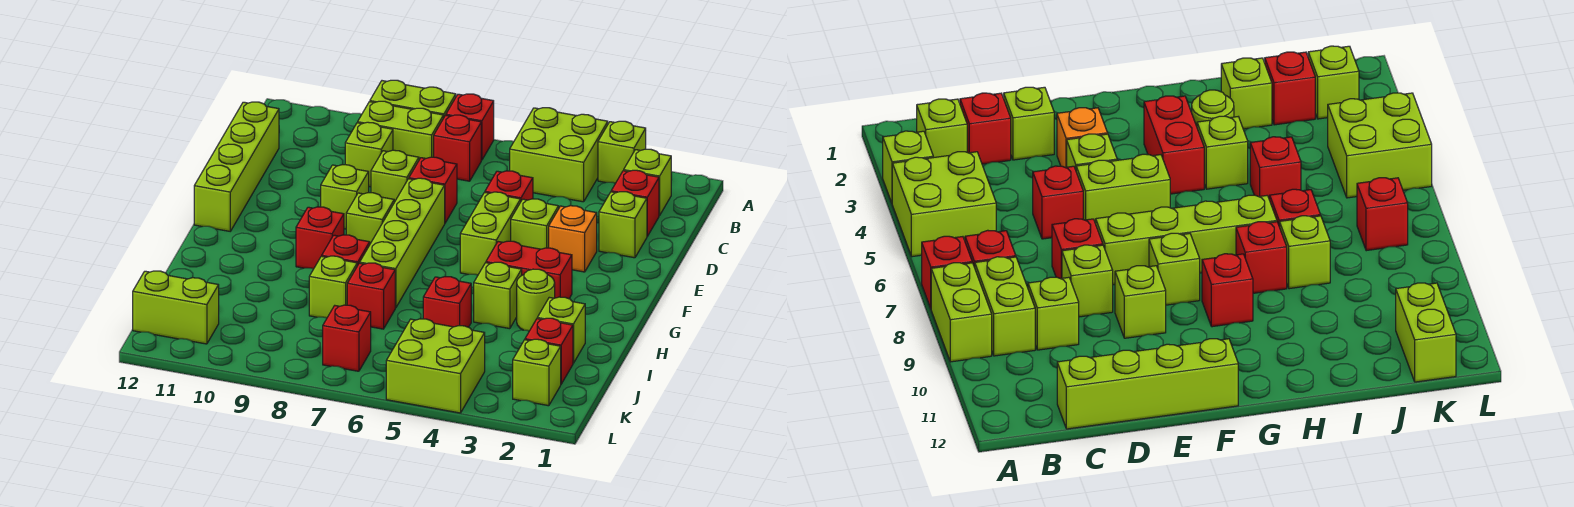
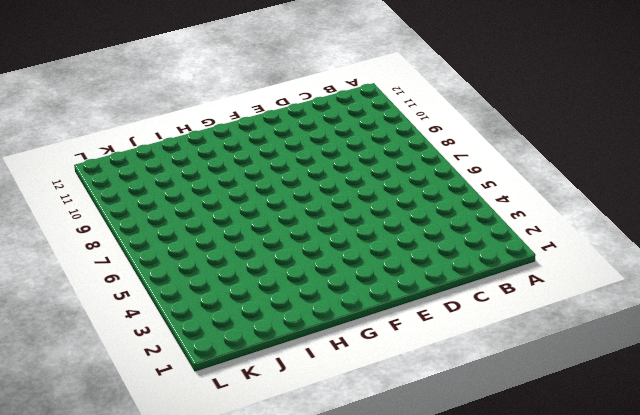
none -> lime 1x1 brick [598,121,646,183]
none -> lime 2x2 brick [510,108,608,202]
none -> red 1x1 brick [446,94,494,160]
none -> lime 1x2 brick [370,80,456,118]

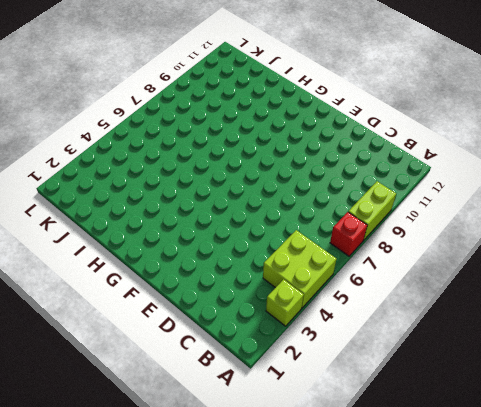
none -> lime 1x1 brick [624,149,671,215]
none -> red 1x1 brick [434,115,481,181]
none -> lime 1x2 brick [358,101,443,159]
none -> red 1x1 brick [611,170,659,236]

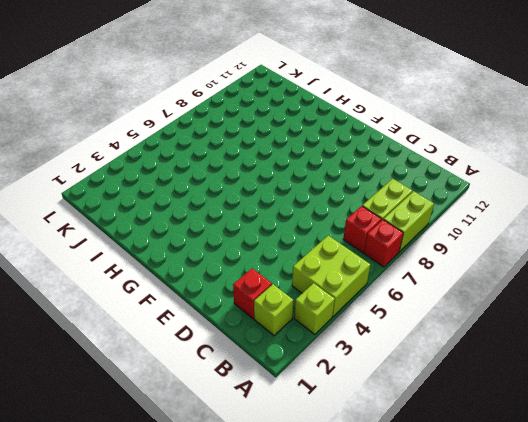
none -> lime 1x1 brick [345,122,393,187]
none -> lime 1x4 brick [194,102,279,231]
none -> lime 1x1 brick [599,192,647,258]
none -> red 1x1 brick [485,171,533,201]

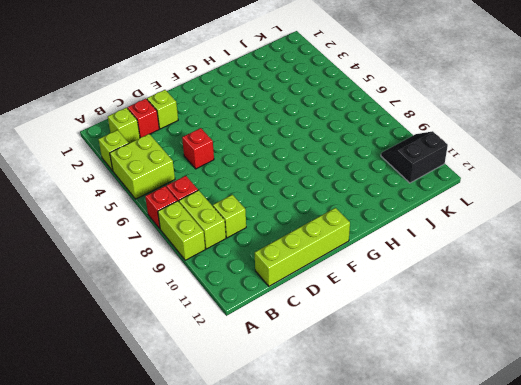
black 2x2 slope [381,131,448,183] -> lime 1x2 brick [133,271,219,344]
none -> red 1x1 brick [409,157,457,223]
none -> lime 1x1 brick [371,150,419,202]
none -> orange 1x1 brick [549,206,597,272]
none -> lime 1x1 brick [511,199,559,249]

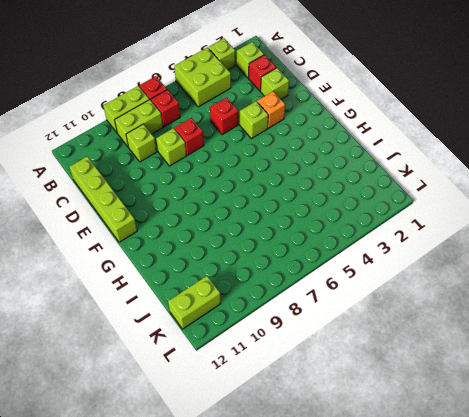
none -> lime 1x2 brick [460,192,521,275]
none -> lime 1x4 brick [360,178,445,308]
none -> lime 1x1 brick [321,165,369,229]
none -> lime 1x1 brick [346,193,394,244]

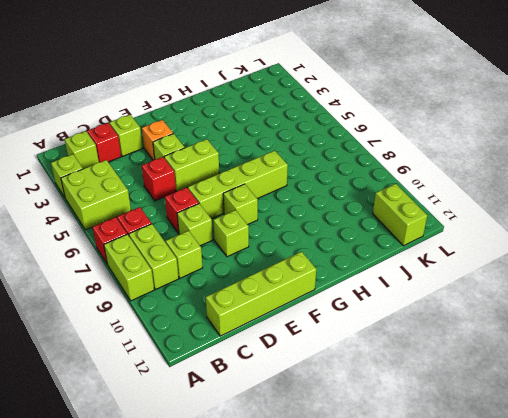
none -> red 1x2 brick [486,241,572,299]
none -> red 1x1 brick [296,207,344,269]
none -> lime 1x1 round brick [517,269,555,331]
none -> lime 1x1 brick [474,262,522,329]

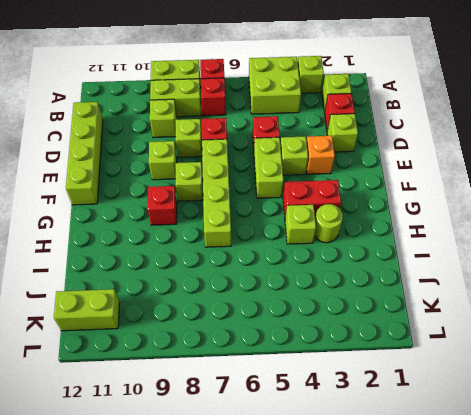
none -> red 1x1 brick [322,235,370,266]
none -> lime 1x1 brick [537,297,585,363]
none -> red 1x1 brick [423,277,471,327]
none -> red 1x1 brick [347,263,395,329]

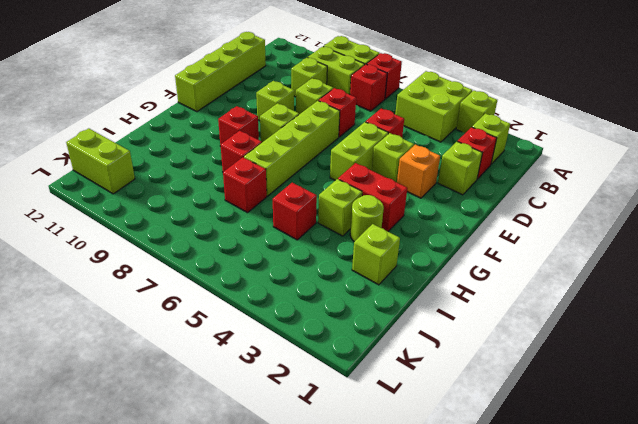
none -> lime 1x1 brick [309,256,357,318]
none -> red 1x1 brick [525,318,573,384]
none -> lime 1x1 brick [513,339,561,406]
none -> lime 2x2 brick [386,319,485,413]

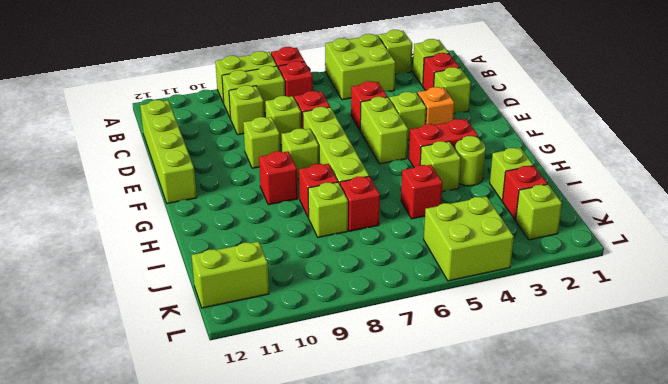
none -> red 1x1 brick [323,305,371,371]

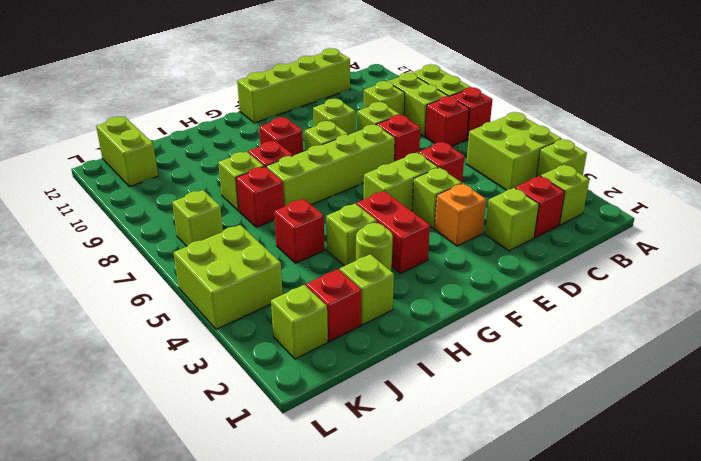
lime 1x1 brick [172,190,223,246] -> red 1x1 brick [323,305,371,371]

